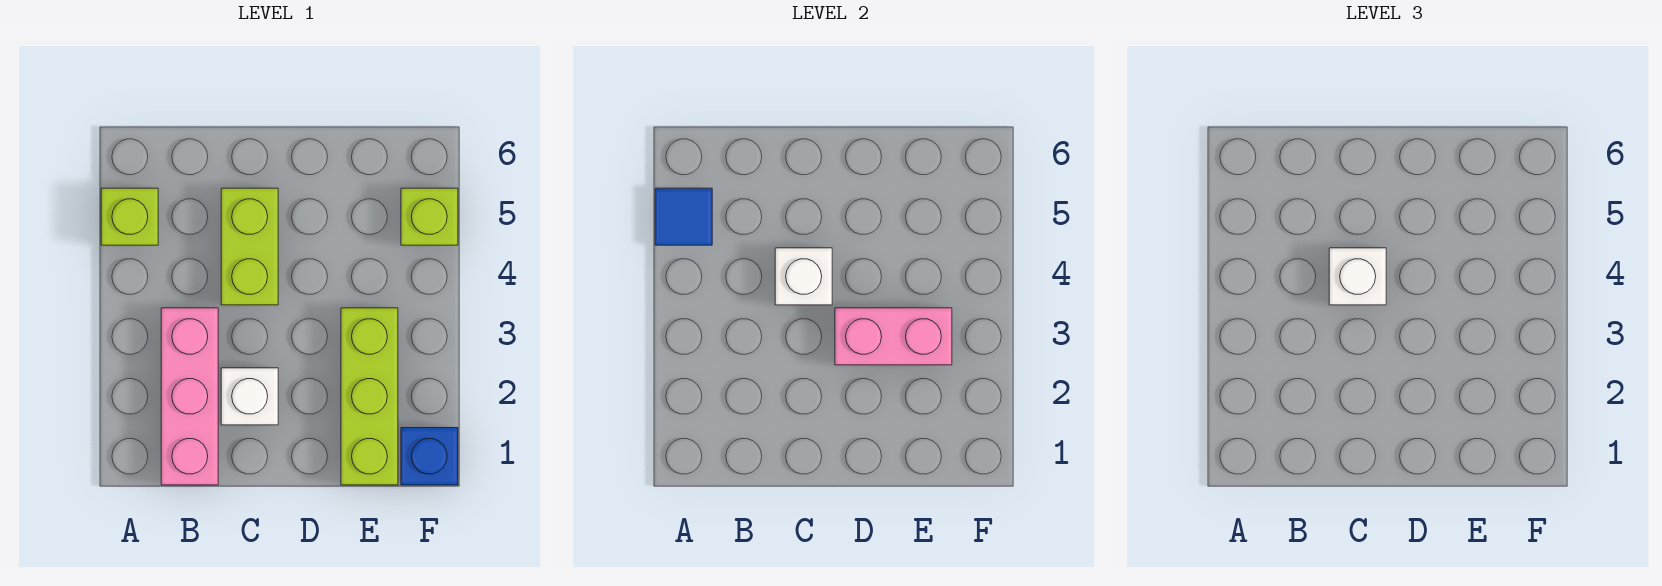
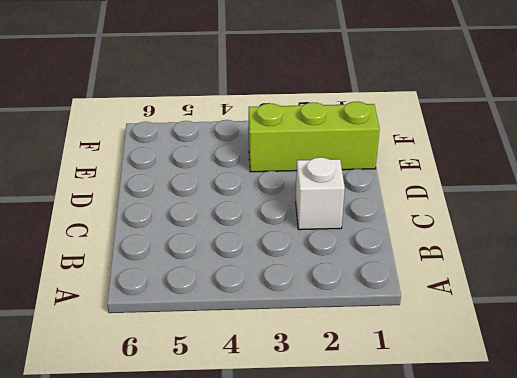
none -> lime 1x1 brick [101,188,158,245]
none -> pink 1x3 brick [161,308,218,485]

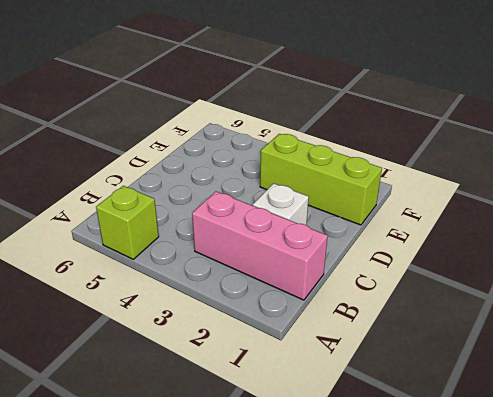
none -> lime 1x2 brick [221,188,278,305]
none -> blue 1x1 brick [401,428,458,485]

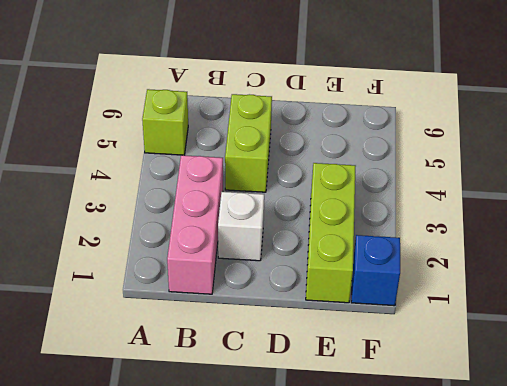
none -> lime 1x1 brick [401,188,458,245]
none -> blue 1x1 tile [655,188,712,245]

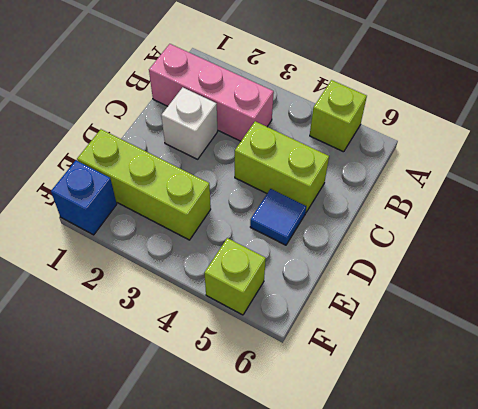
blue 1x1 tile [250,189,306,245] -> blue 1x1 tile moved to [655,188,712,245]
none -> white 1x1 brick [775,248,832,305]
none -> pink 1x2 brick [835,308,952,365]

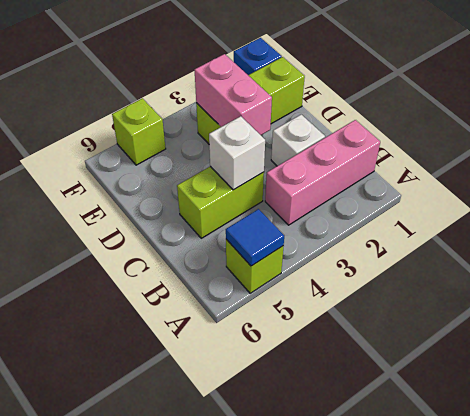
none -> white 1x1 brick [1329,248,1386,305]

